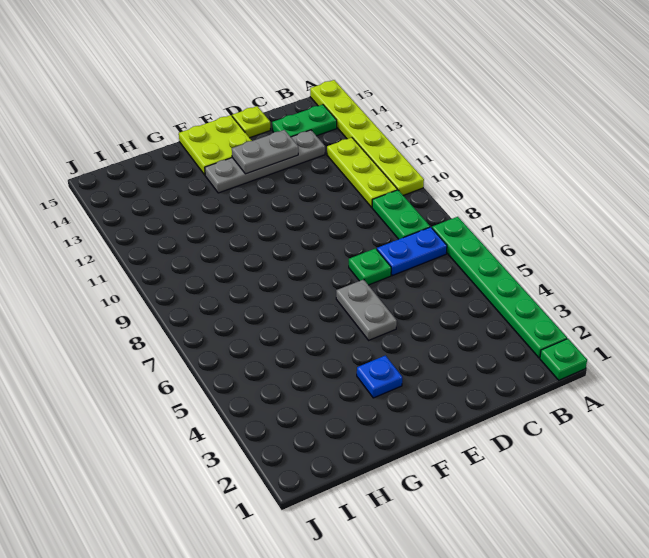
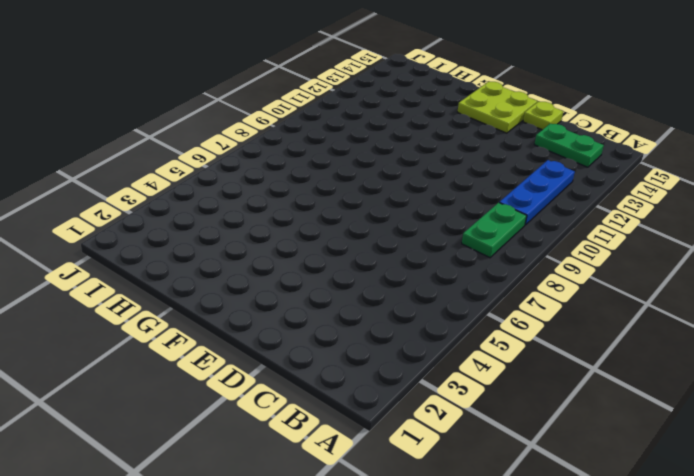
blue 1x3 plate [499,160,575,225] -> lime 1x3 plate [327,137,397,207]
none -> green 1x1 plate [540,339,587,380]
none -> green 1x6 plate [432,217,567,358]
none -> lime 1x6 plate [310,80,424,195]

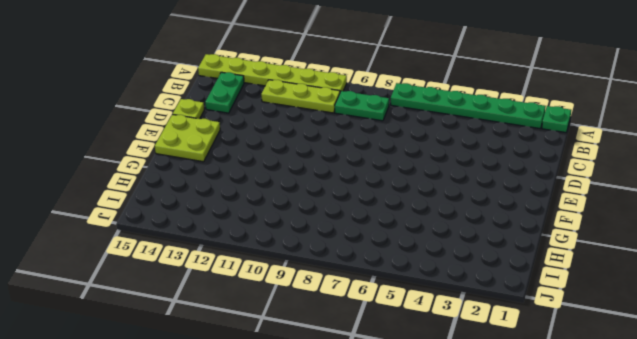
none -> blue 1x2 plate [377,227,447,276]
none -> grey 1x4 plate [205,130,325,193]
none -> green 1x1 plate [349,249,391,285]

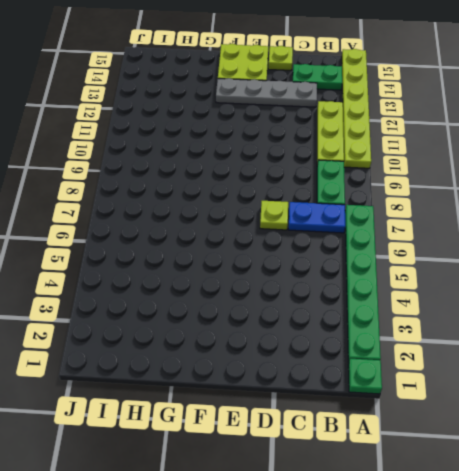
lime 1x1 plate [260,201,288,230] -> green 1x1 plate [349,249,391,285]
none -> grey 1x2 plate [336,279,397,340]
none -> blue 1x1 plate [357,356,402,398]
none -> grey 1x2 plate [232,130,298,174]

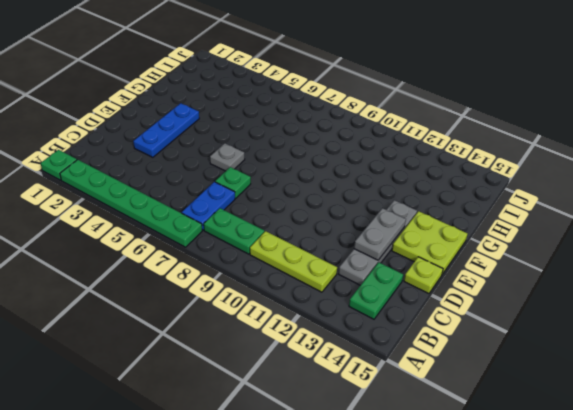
blue 1x3 plate [133,103,199,157] -> blue 1x1 plate [357,356,402,398]
grey 1x1 plate [210,143,245,171] -> grey 1x2 plate [336,279,397,340]
none -> lime 1x6 plate [310,80,424,195]

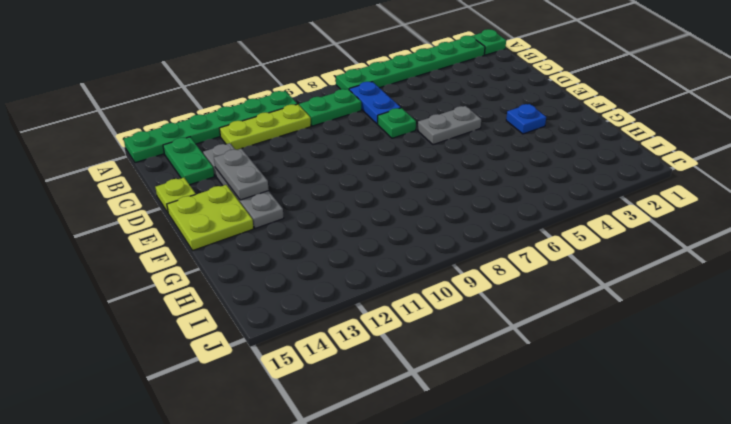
green 1x6 plate [124,91,297,163] -> lime 1x6 plate [310,80,424,195]

